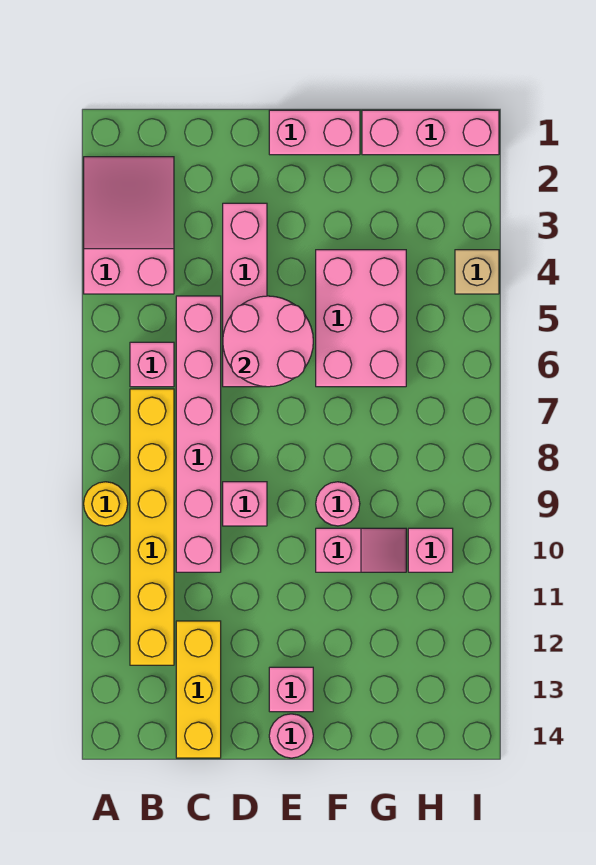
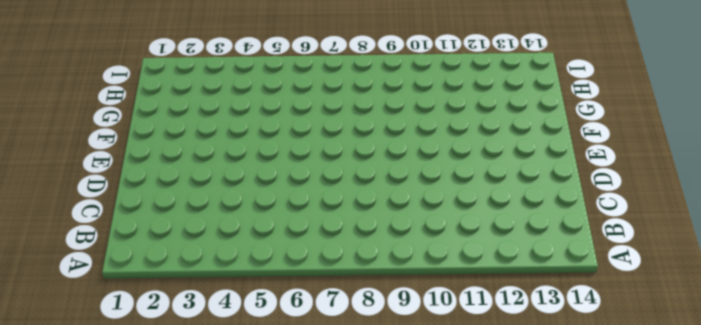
none -> pink 2x3 slope [84,157,174,294]
none -> yellow 1x1 round brick [84,482,128,526]
none -> pink 1x1 brick [130,342,174,387]

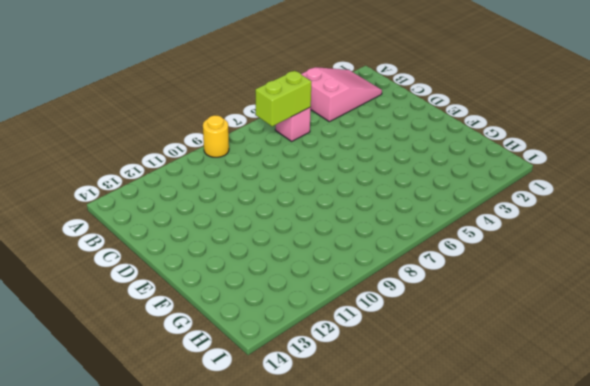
lime 1x2 brick [255,71,311,126] -> none
none -> yellow 1x6 brick [130,389,174,665]
none -> pink 1x6 brick [176,296,221,572]
none -> yellow 1x3 brick [176,621,221,758]

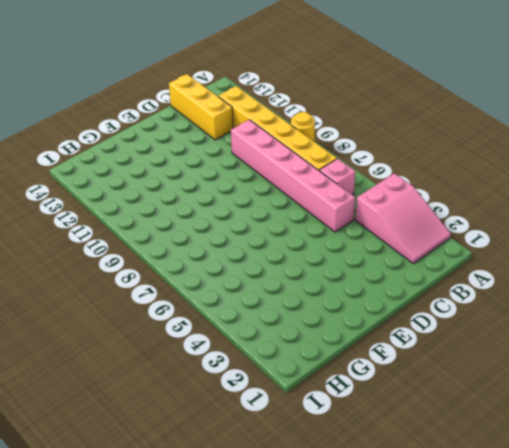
none -> pink 1x4 brick [223,203,267,387]
none -> pink 1x1 brick [223,482,267,526]
none -> pink 1x2 brick [269,110,360,155]

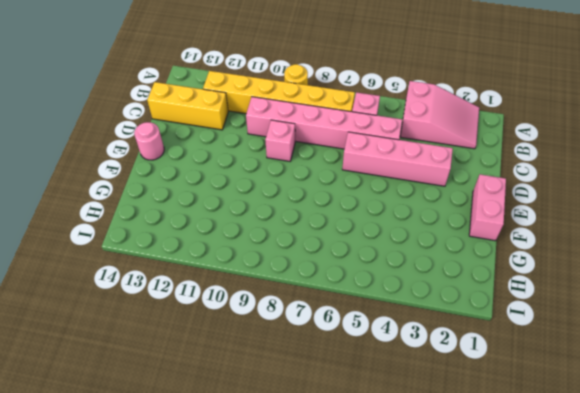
none -> pink 1x1 brick [269,667,313,712]
none -> pink 2x3 brick [316,250,406,387]
none -> pink 1x1 round brick [316,482,360,526]

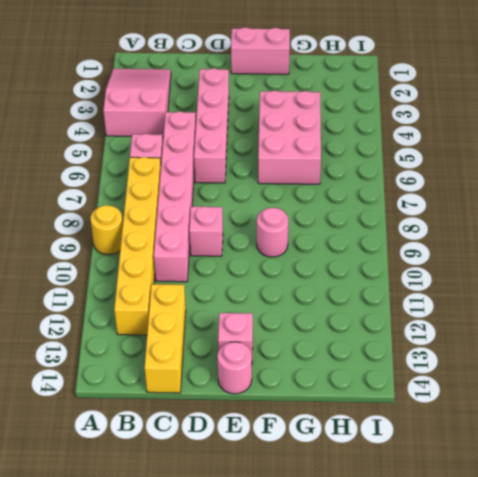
none -> pink 1x2 slope [316,528,406,572]
none -> pink 1x3 brick [362,110,499,155]
none -> pink 1x1 brick [408,528,453,572]

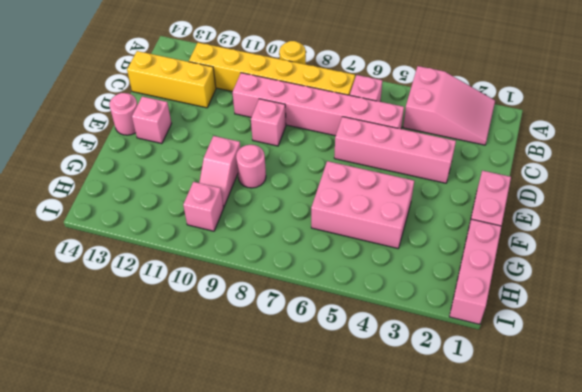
none -> tan 1x1 brick [455,250,499,294]
none -> pink 2x2 round brick [223,296,313,387]

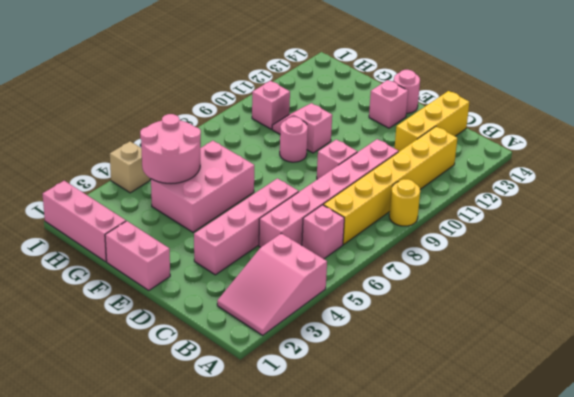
pink 2x2 round brick [140,114,201,183] -> pink 2x2 round brick moved to [223,296,313,387]

